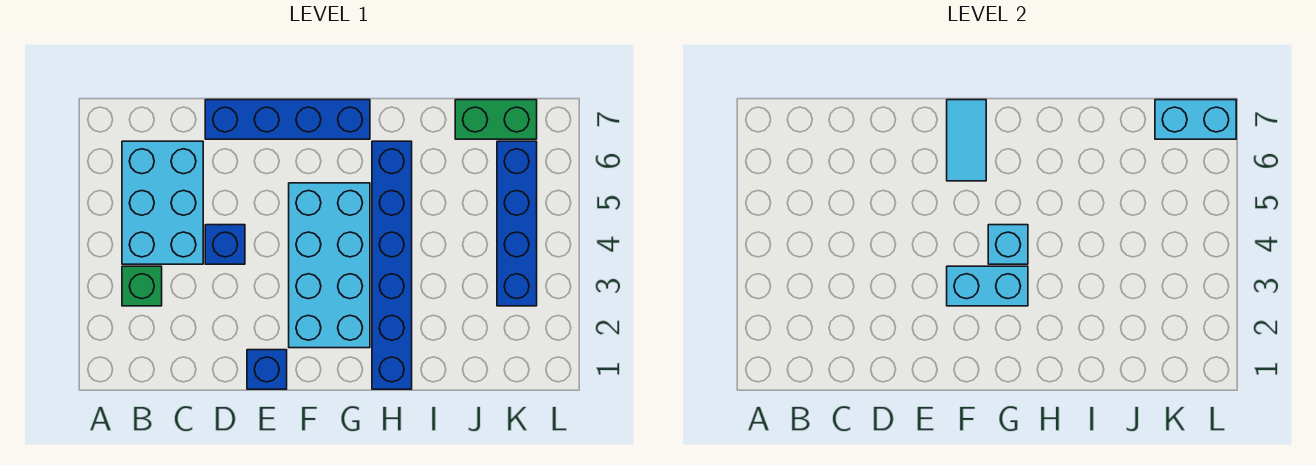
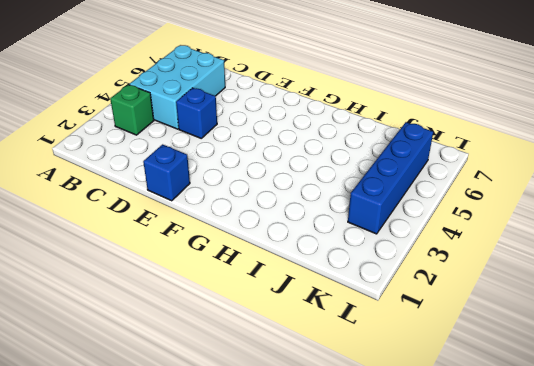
none -> blue 1x4 brick [205,100,370,139]
none -> cyan 2x4 brick [289,183,370,348]
none -> blue 1x6 brick [372,141,412,389]

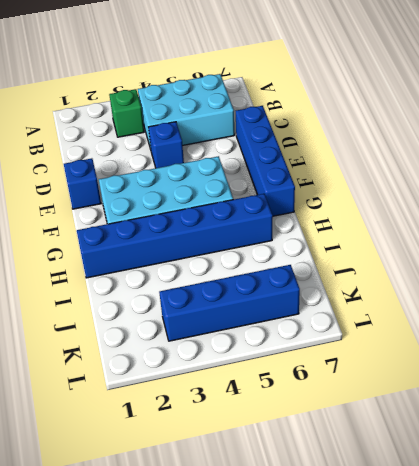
none -> green 1x2 brick [455,100,537,139]
none -> cyan 1x2 brick [947,266,1028,306]
none -> cyan 1x2 tile [947,100,986,181]

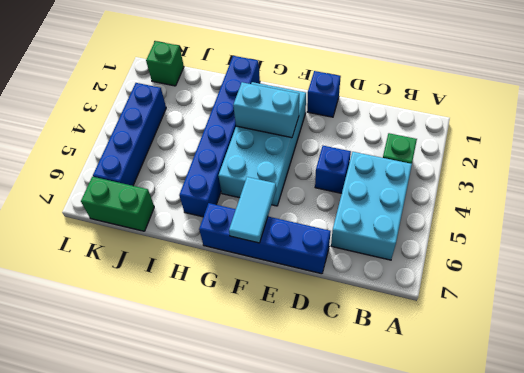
green 1x1 brick [146,41,184,86] -> none
none -> cyan 1x1 brick [988,225,1028,264]
none -> cyan 1x2 brick [1155,100,1236,139]

